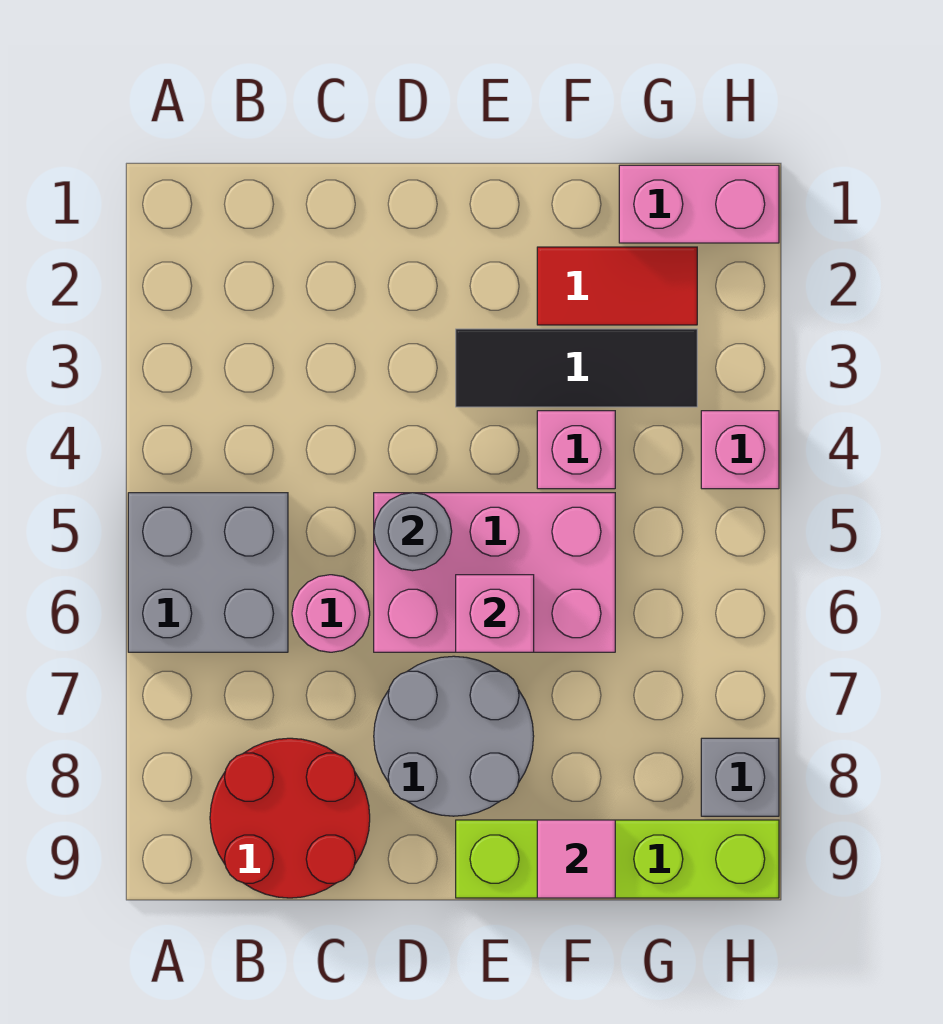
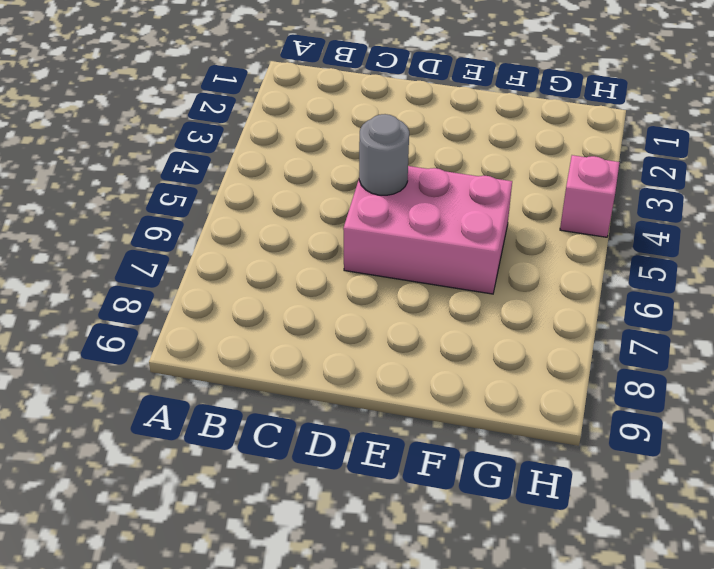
none -> grey 2x2 brick [128,493,288,652]
none -> red 2x2 round brick [210,738,370,898]
none -> pink 1x1 round brick [292,575,370,652]

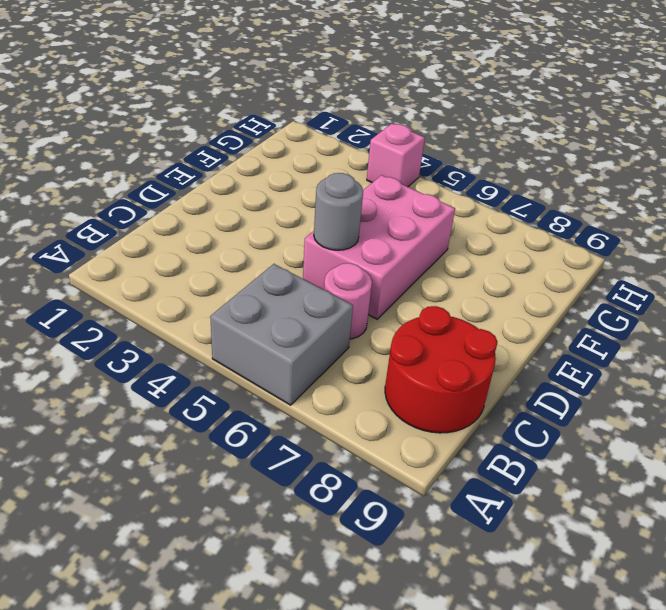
none -> grey 2x2 round brick [374,656,534,816]
none -> black 1x3 tile [456,329,697,407]
none -> lime 1x4 brick [456,820,779,898]

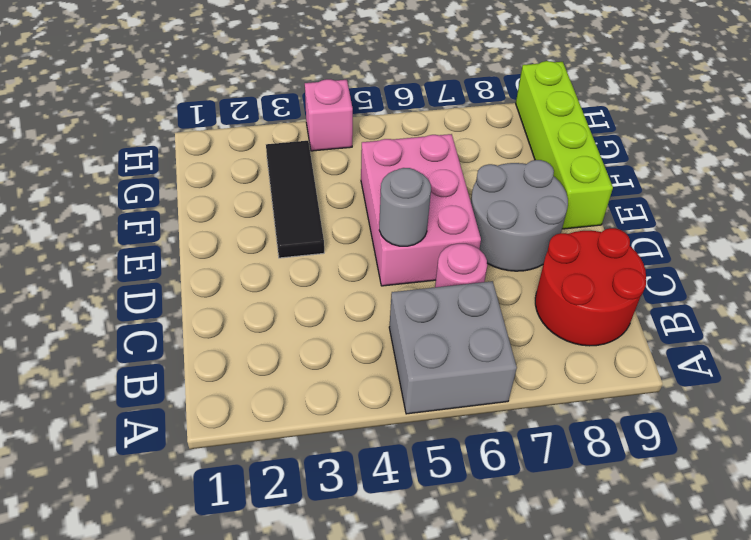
none -> red 1x2 tile [537,247,697,325]
none -> pink 1x1 brick [537,411,615,489]
none -> pink 1x2 brick [619,165,779,243]

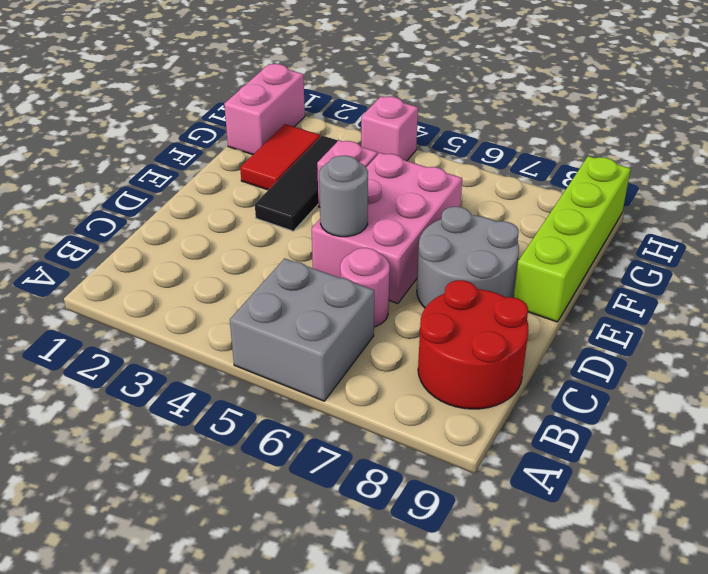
none -> grey 1x1 brick [701,738,779,816]
none -> pink 1x1 brick [456,575,534,652]
none -> pink 1x1 tile [537,820,615,898]

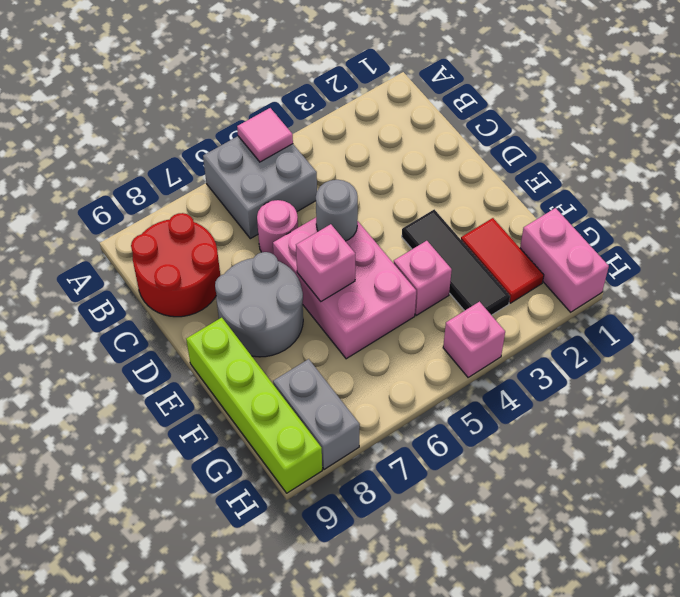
pink 1x1 tile [237,108,293,162] -> pink 1x1 tile moved to [537,820,615,898]
grey 1x2 brick [273,359,360,469] -> grey 1x1 brick [701,738,779,816]

